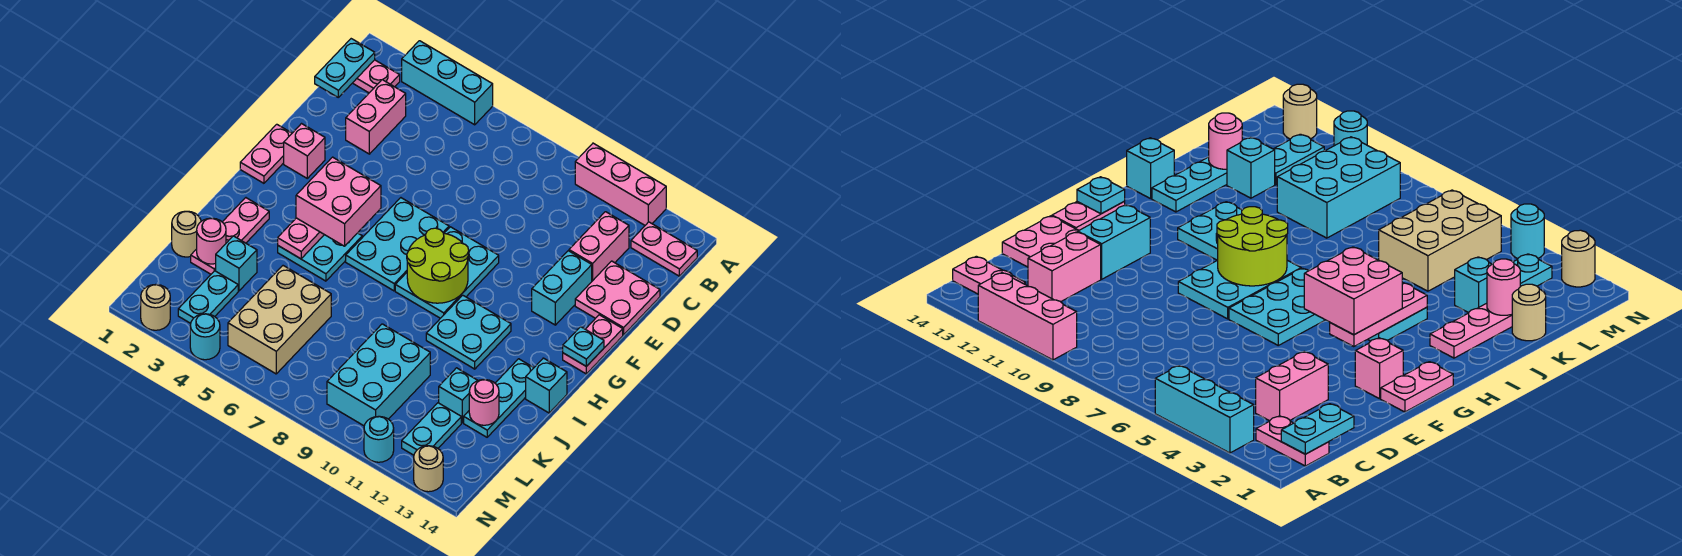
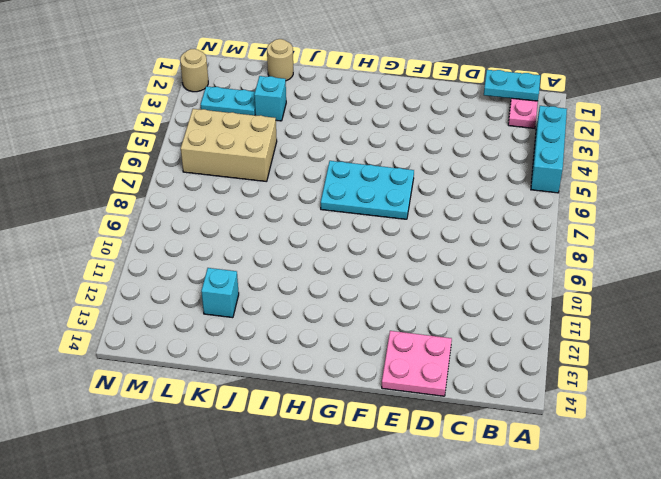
none -> pink 1x3 brick [575,143,666,225]
none -> pink 1x2 plate [631,222,697,276]
none -> pink 1x2 brick [346,80,406,154]
none -> pink 1x2 brick [569,212,629,281]

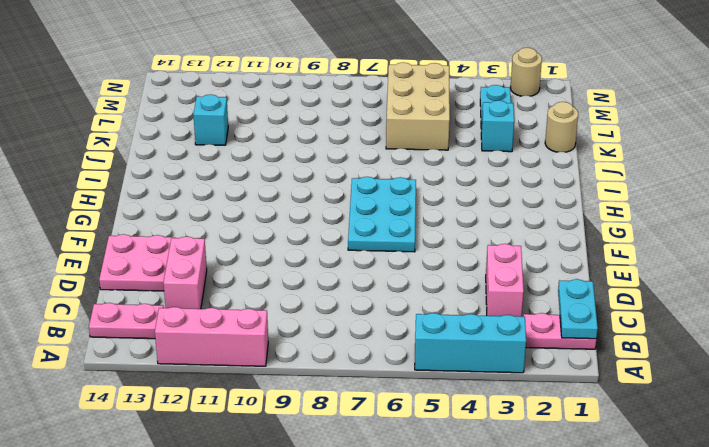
none -> cyan 1x2 brick [532,251,592,325]
none -> pink 1x2 plate [240,124,292,183]
none -> pink 1x1 brick [284,124,325,178]
none -> cyan 2x3 plate [395,227,499,318]

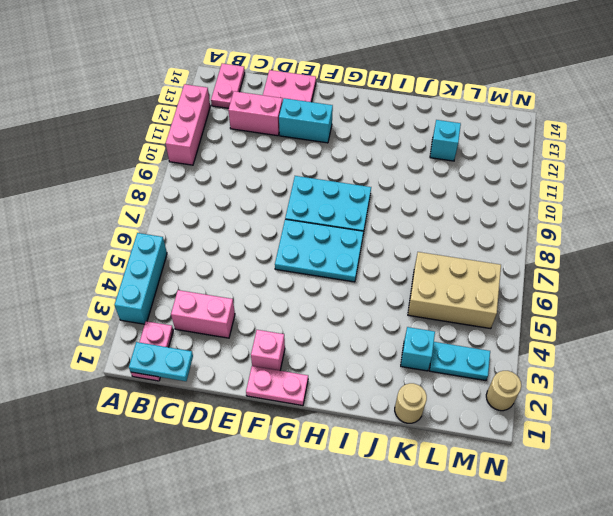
none -> pink 1x2 plate [563,315,623,374]
none -> cyan 2x2 plate [278,233,362,281]
none -> cyan 2x2 plate [426,295,511,369]
none -> pink 1x3 plate [191,198,269,274]

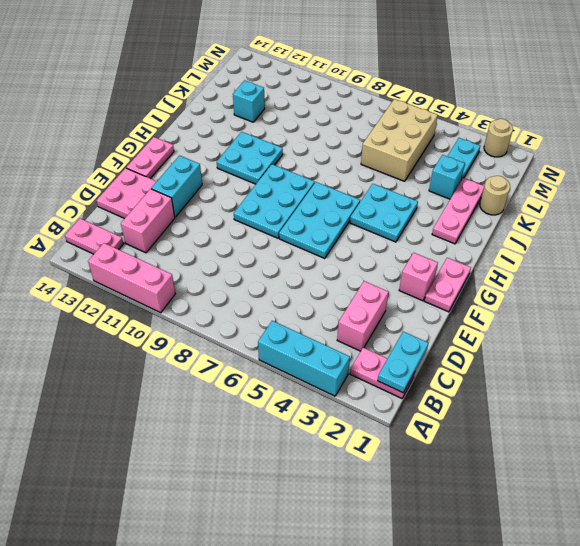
none -> cyan 1x3 plate [464,359,534,437]
none -> cyan 1x1 brick [526,358,567,413]
none -> cyan 2x3 brick [327,324,430,426]
none -> cyan 1x2 plate [402,403,461,455]

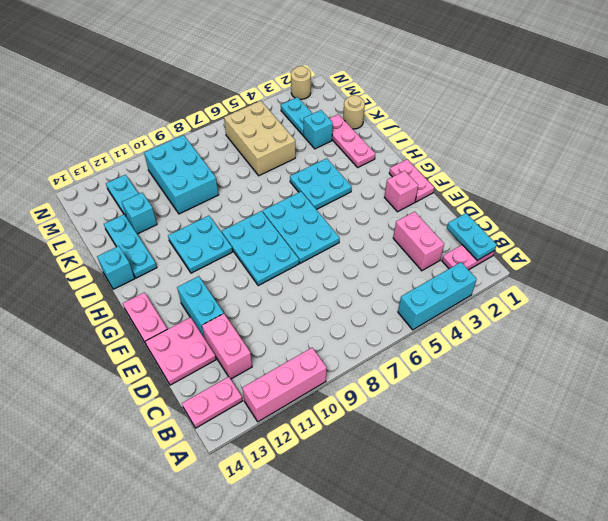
none -> cyan 1x1 round brick [190,314,220,360]
none -> cyan 1x1 round brick [364,416,394,462]
none -> tan 1x1 round brick [414,446,443,492]
none -> pink 1x3 plate [278,218,324,259]

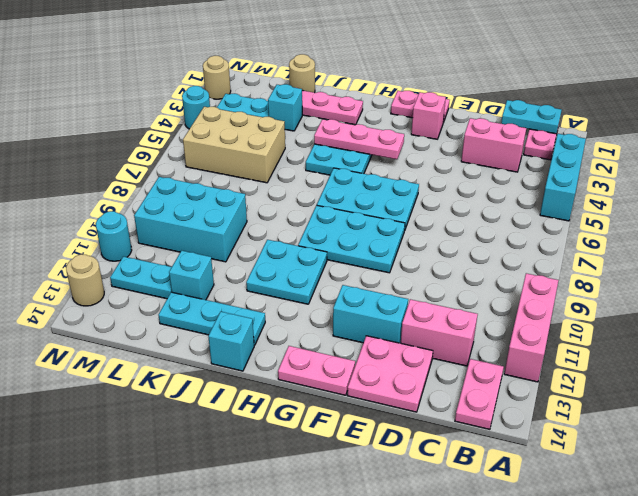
none -> lime 2x2 round brick [407,228,469,303]
none -> cyan 1x1 plate [563,327,604,366]
none -> pink 1x1 round brick [197,218,226,264]
none -> pink 1x1 round brick [469,379,499,425]

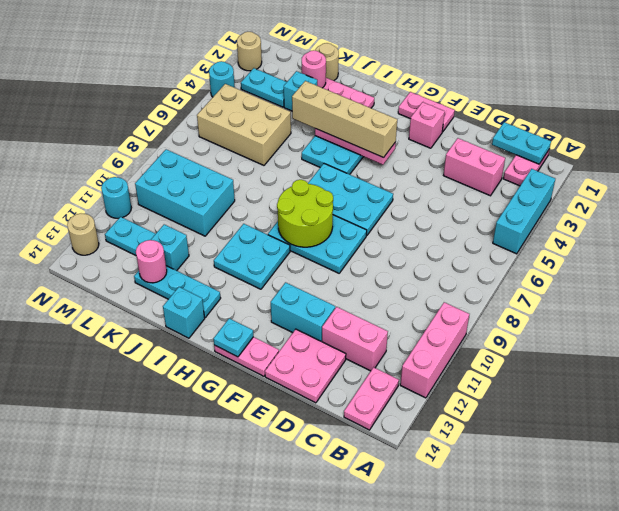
tan 1x4 brick [292,81,397,158] -> pink 2x2 brick [296,157,381,246]

